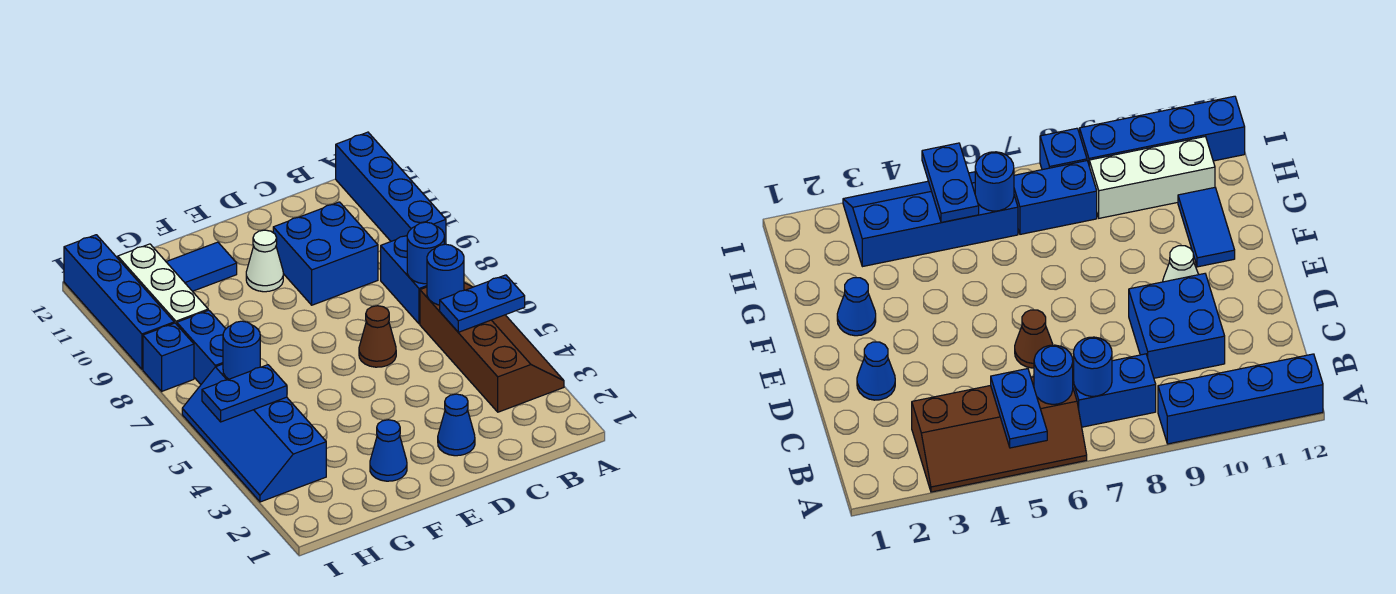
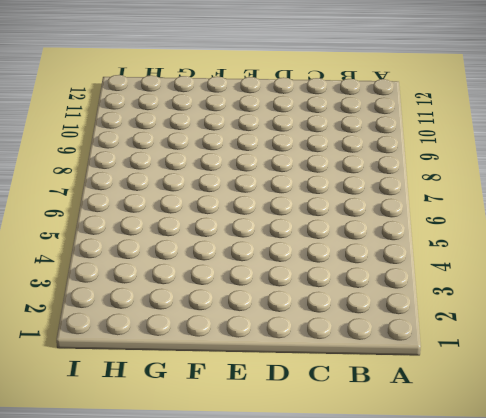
none -> brown 2x4 slope [420,283,564,412]
none -> blue 1x4 brick [336,132,446,244]
none -> blue 1x2 brick [381,236,427,324]

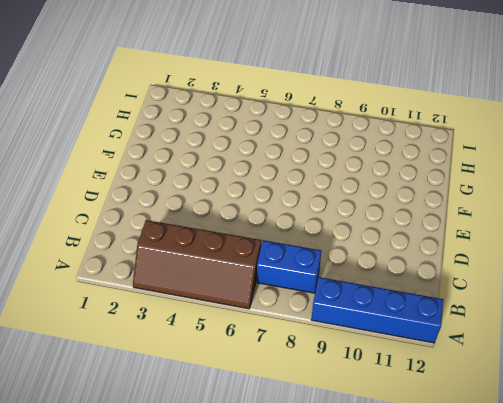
none -> blue 2x2 brick [273,202,378,305]
none -> blue 1x1 cone [438,394,475,456]
none -> brown 1x1 cone [359,306,396,367]

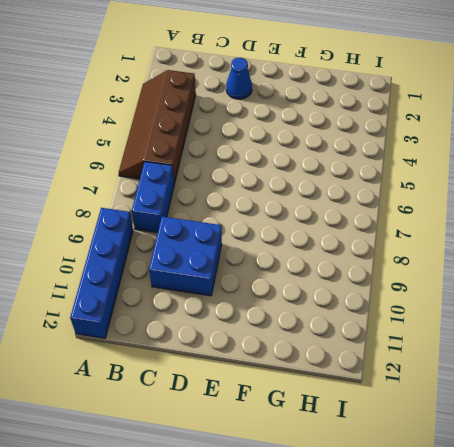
none -> brown 1x1 cone [359,306,396,367]
none -> white 1x1 cone [246,230,283,292]
none -> blue 1x1 cone [370,420,407,481]

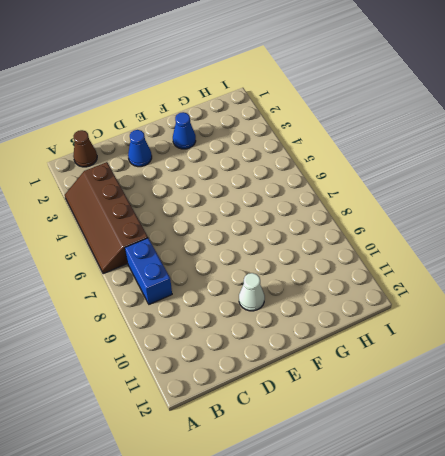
brown 1x1 cone [73,130,97,167] -> brown 1x1 cone moved to [359,306,396,367]
none -> blue 1x4 brick [336,132,446,244]
none -> blue 2x2 brick [273,202,378,305]
none -> blue 1x2 tile [166,242,237,291]

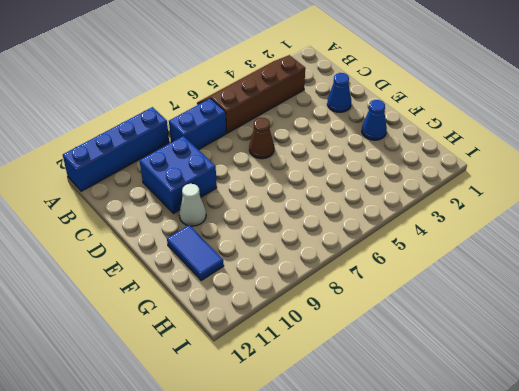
none -> blue 2x4 slope [182,364,326,502]
none -> blue 1x2 brick [177,310,225,384]
none -> white 1x3 brick [118,244,208,324]

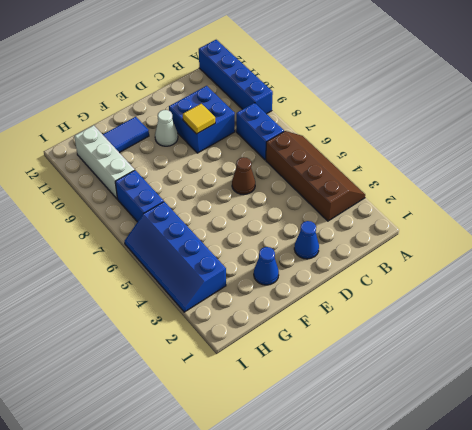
yellow 1x1 tile [183,104,215,134] -> none
none -> blue 1x1 brick [143,323,194,391]
none -> blue 1x4 brick [64,235,174,369]
none -> blue 1x2 plate [440,275,525,332]

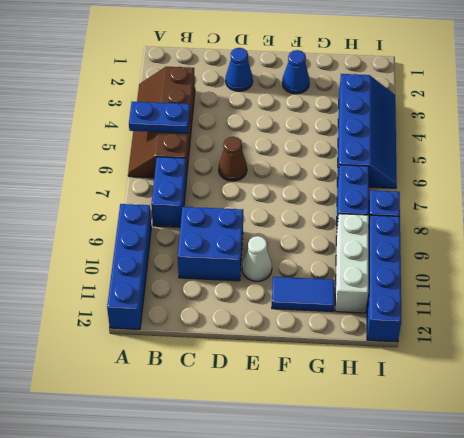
none -> blue 1x1 round brick [427,244,464,305]
none -> blue 1x1 round brick [407,222,444,284]
none -> blue 1x2 plate [202,365,287,422]

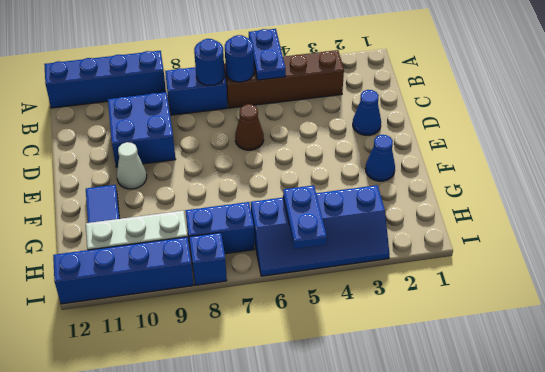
none -> blue 1x1 round brick [223,321,260,379]

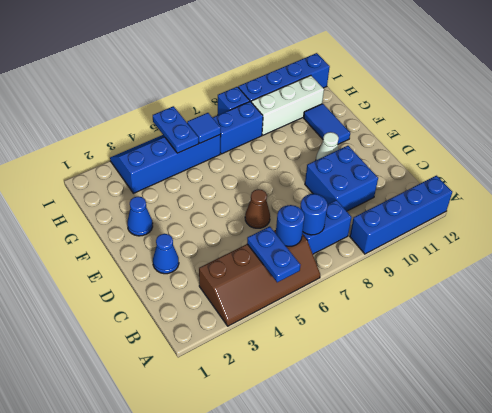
blue 1x1 tile [187,113,221,143] -> blue 1x1 round brick [223,321,260,379]

